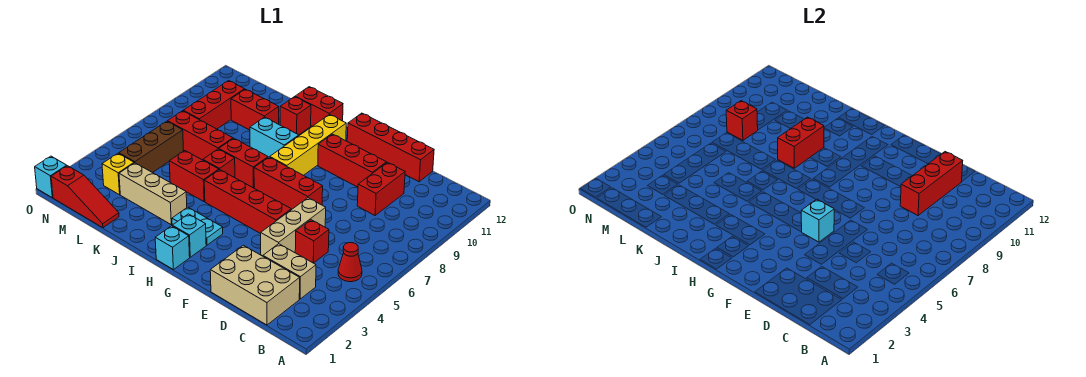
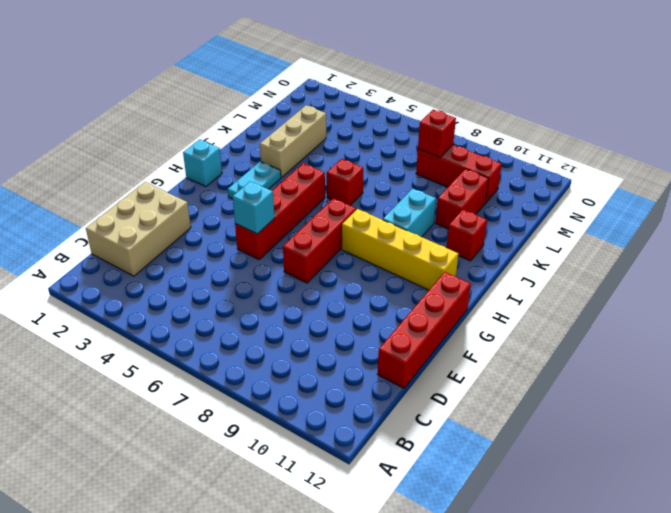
none -> red 1x1 cone [338,243,362,282]
none -> tan 1x2 brick [263,244,316,299]
none -> red 1x1 brick [295,220,329,263]
none -> red 1x2 brick [357,162,405,216]

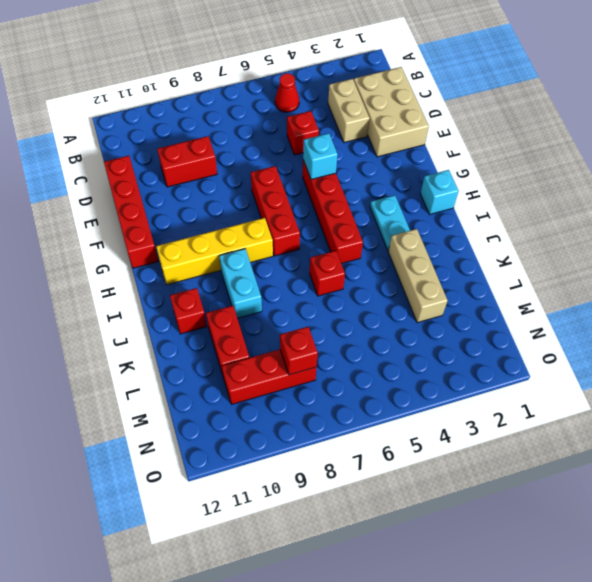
none -> tan 1x3 brick [261,198,326,256]
none -> red 1x3 brick [318,134,386,187]
none -> cyan 1x1 brick [172,214,206,257]
none -> red 1x2 brick [219,138,268,188]

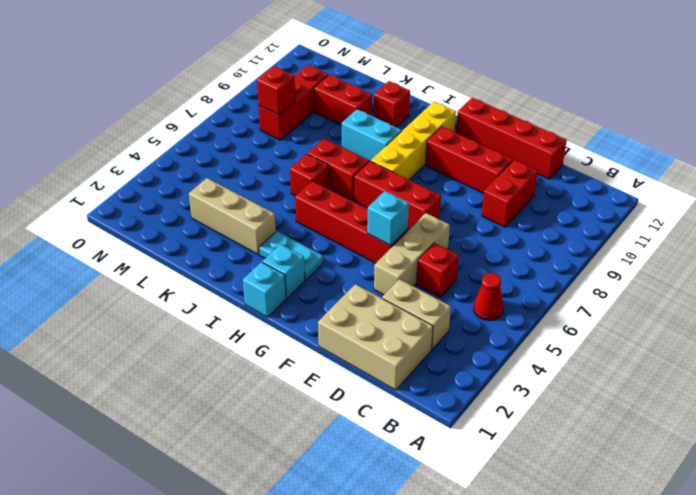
none -> red 1x2 brick [295,87,343,126]
none -> red 1x2 brick [169,151,219,202]
none -> red 1x3 brick [168,111,233,160]
none -> red 1x3 slope [51,166,119,228]

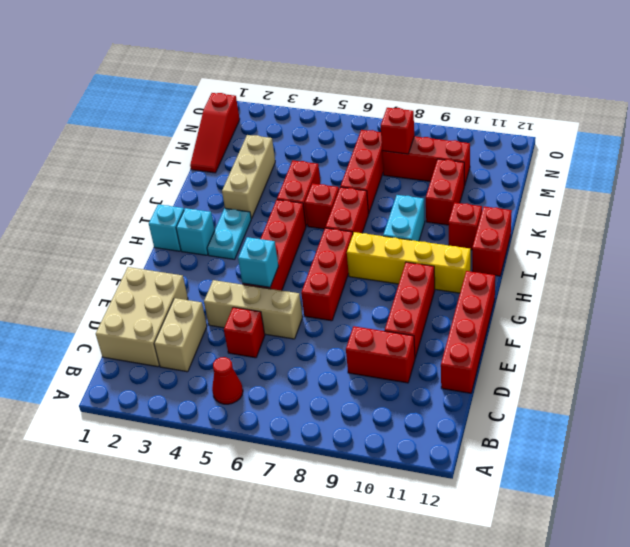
none -> yellow 1x1 brick [102,153,134,195]
none -> brown 1x3 brick [119,121,184,173]
none -> cyan 1x1 brick [35,156,67,198]
none -> red 1x3 brick [900,152,963,216]

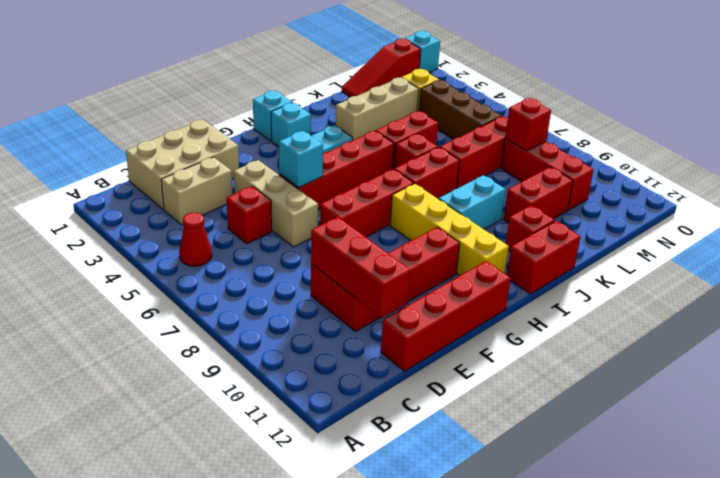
none -> red 1x2 brick [778,117,824,168]

